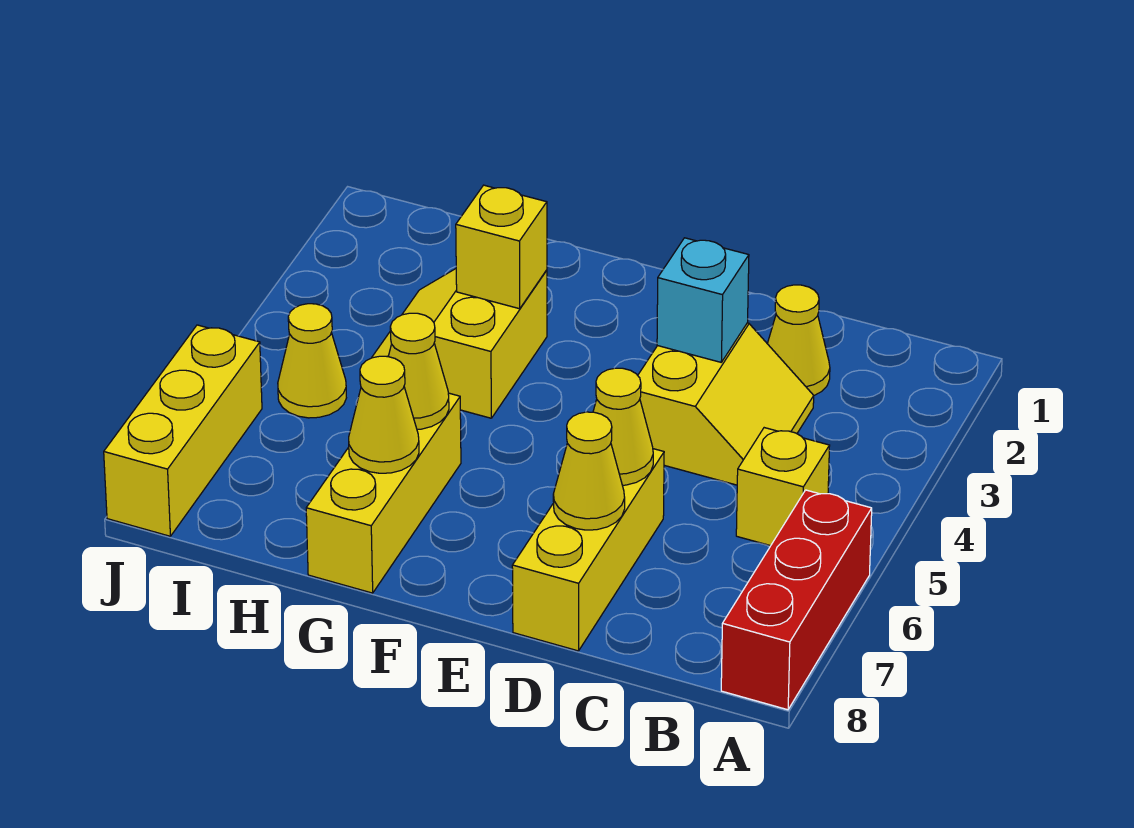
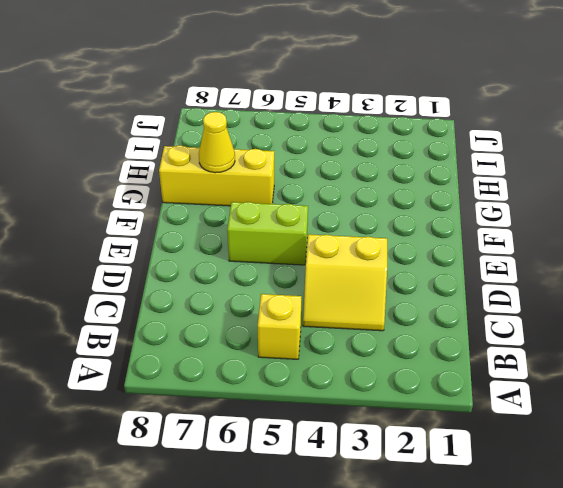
lime 1x2 brick [227,202,308,265] -> none
none -> red 1x3 brick [721,490,872,710]
none -> yellow 1x1 cone [767,285,830,395]
none -> yellow 1x3 brick [512,449,664,651]

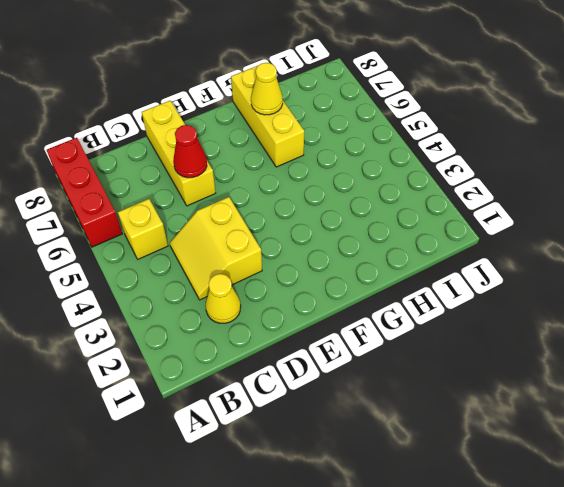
red 1x1 cone [173,125,207,178] -> yellow 1x1 cone [593,368,653,485]
none -> yellow 2x2 slope [372,269,547,418]
none -> yellow 1x1 cone [278,304,346,418]
none -> yellow 1x3 brick [104,325,262,536]

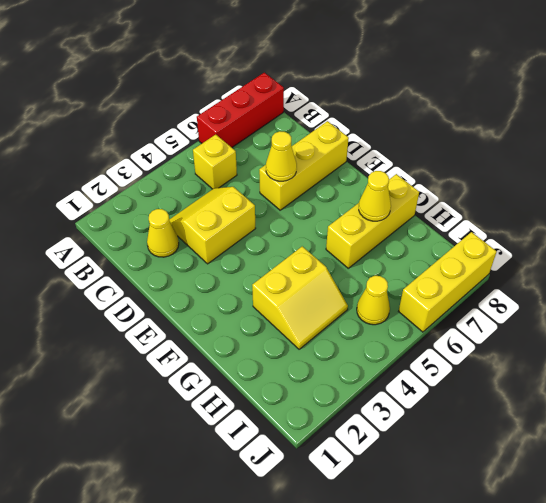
none -> cyan 1x1 brick [657,238,749,362]
none -> yellow 1x1 cone [553,412,625,530]
none -> yellow 1x1 brick [456,185,547,309]

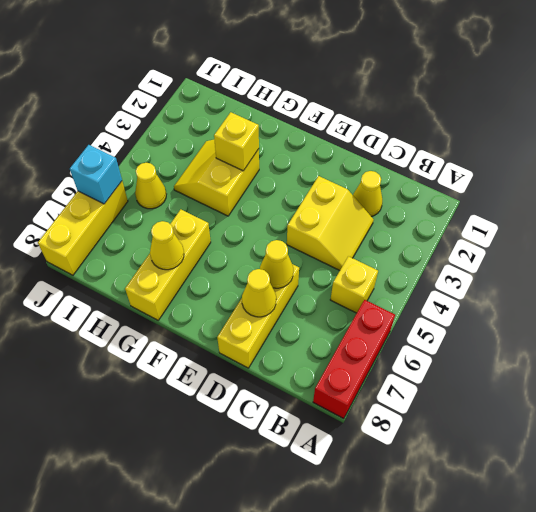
cyan 1x1 brick [70,145,122,204] -> cyan 1x1 brick moved to [657,238,749,362]
none -> yellow 1x1 cone [388,313,449,429]

